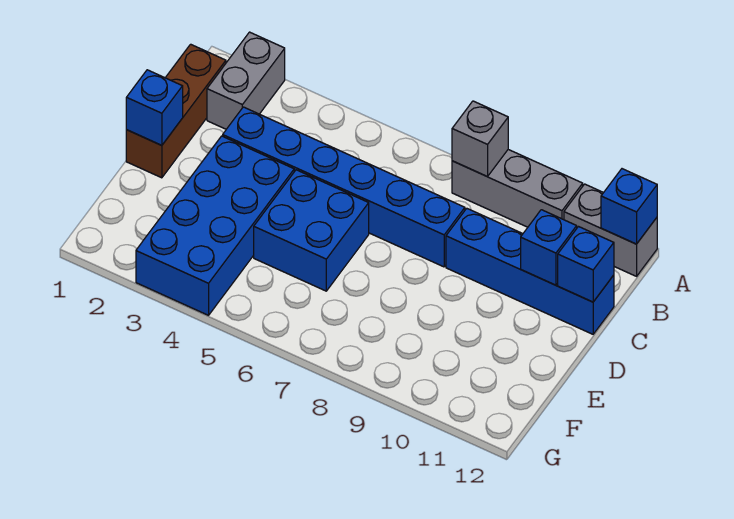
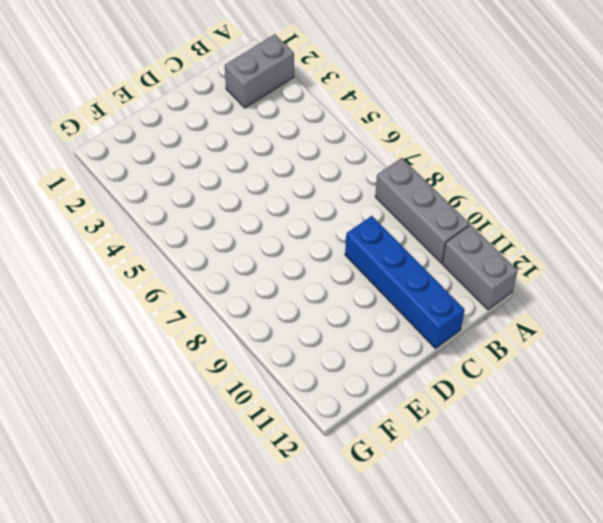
none -> brown 1x3 brick [126,44,226,178]
none -> blue 1x6 brick [223,107,465,267]
none -> blue 2x4 brick [136,136,294,315]

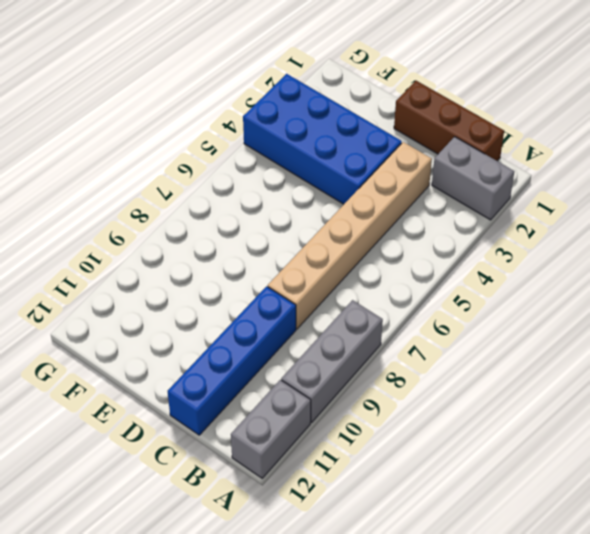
tan 1x6 brick [268,142,432,329] -> blue 1x6 brick [223,107,465,267]
none -> blue 2x2 brick [254,170,369,291]
none -> grey 1x1 brick [452,101,508,176]
none -> blue 1x1 brick [601,169,657,244]

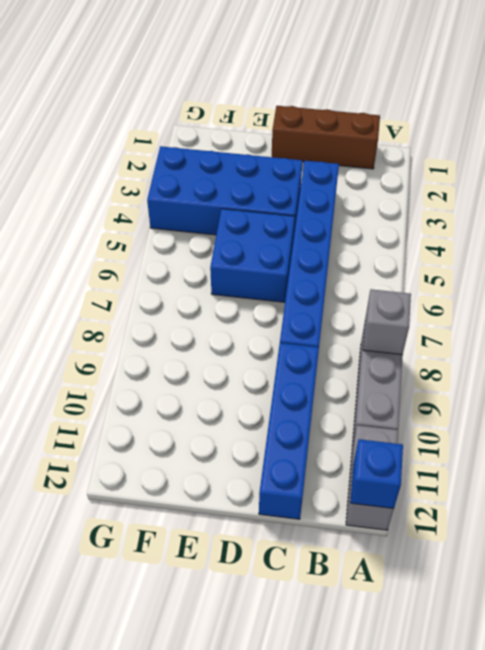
none -> grey 1x2 brick [207,32,285,129]
none -> blue 1x1 brick [521,210,577,285]
none -> blue 1x1 brick [558,227,614,302]

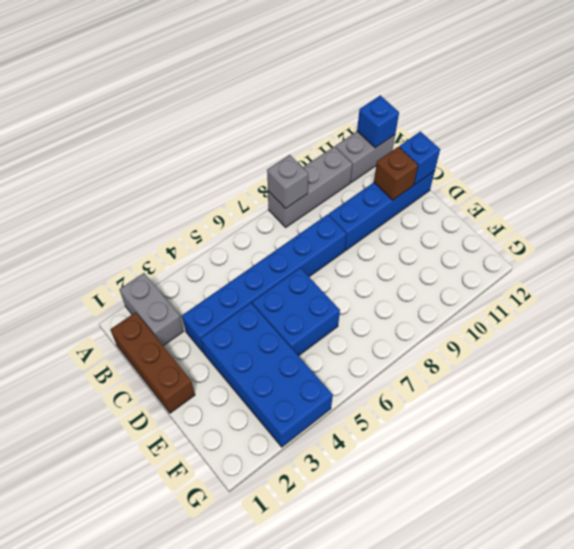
brown 1x1 brick [374,147,418,200] -> blue 1x1 brick [521,210,577,285]
none -> blue 1x1 brick [126,70,183,145]

